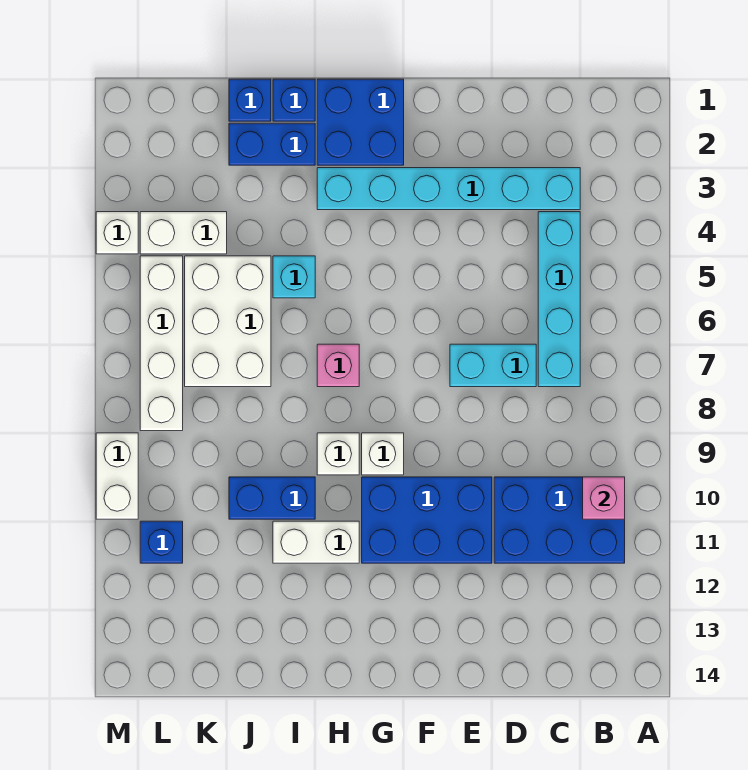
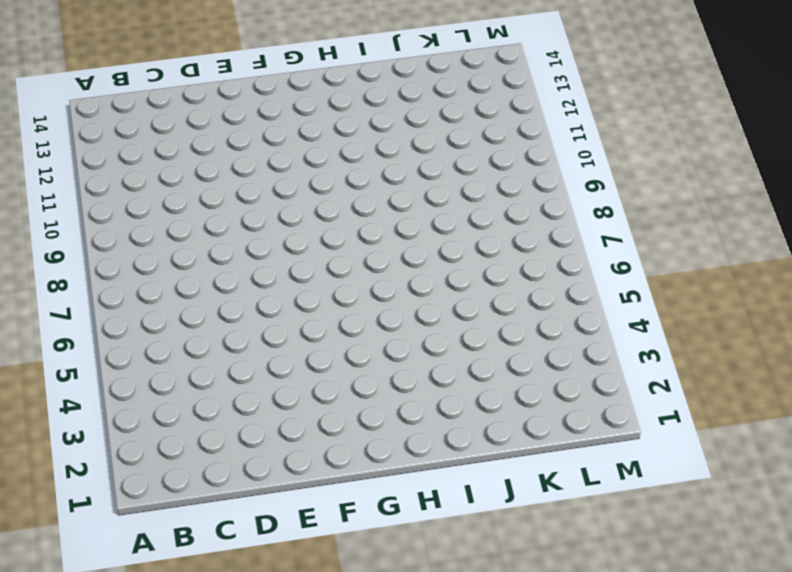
none -> blue 2x3 brick [494,477,625,563]
none -> cyan 1x6 brick [317,168,580,210]
none -> cyan 1x4 brick [538,212,580,387]

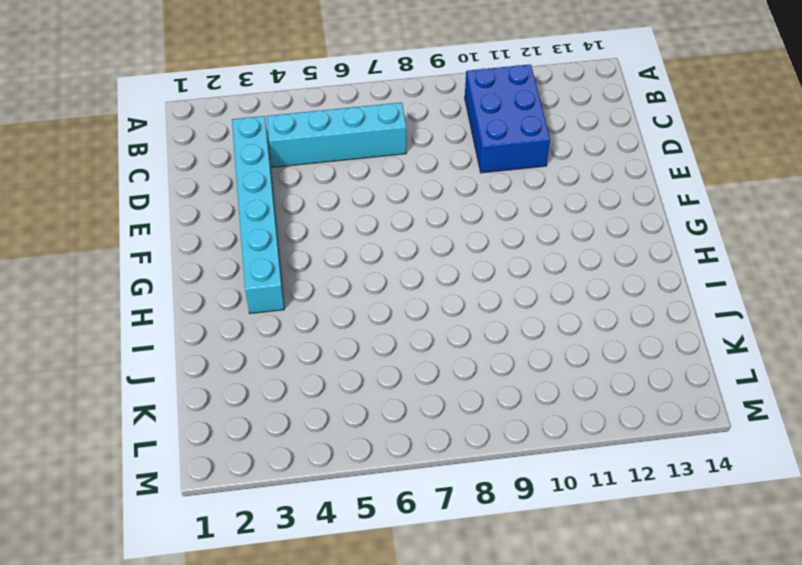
none -> cyan 1x2 brick [450,344,536,387]
none -> blue 2x3 brick [362,477,492,563]
none -> blue 2x2 brick [317,79,404,165]

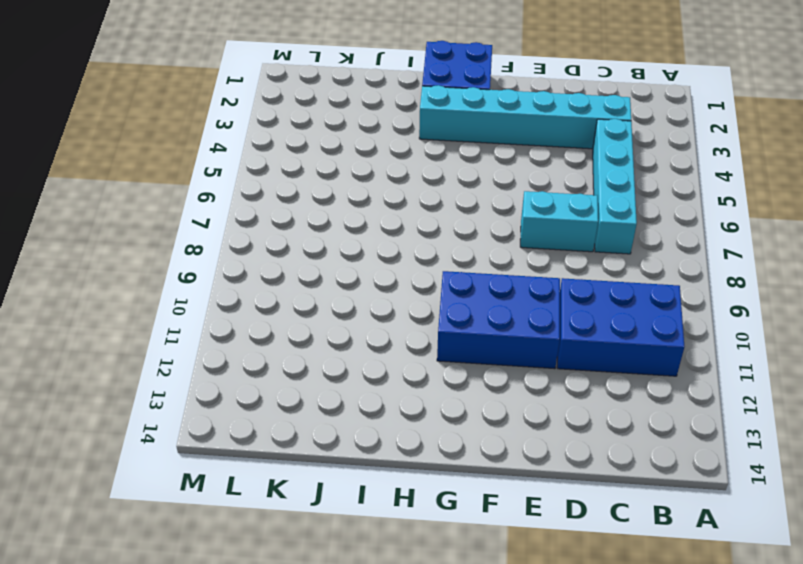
none -> white 1x1 brick [362,433,404,475]
none -> pink 1x1 brick [317,344,359,387]
none -> white 1x1 brick [317,433,359,475]

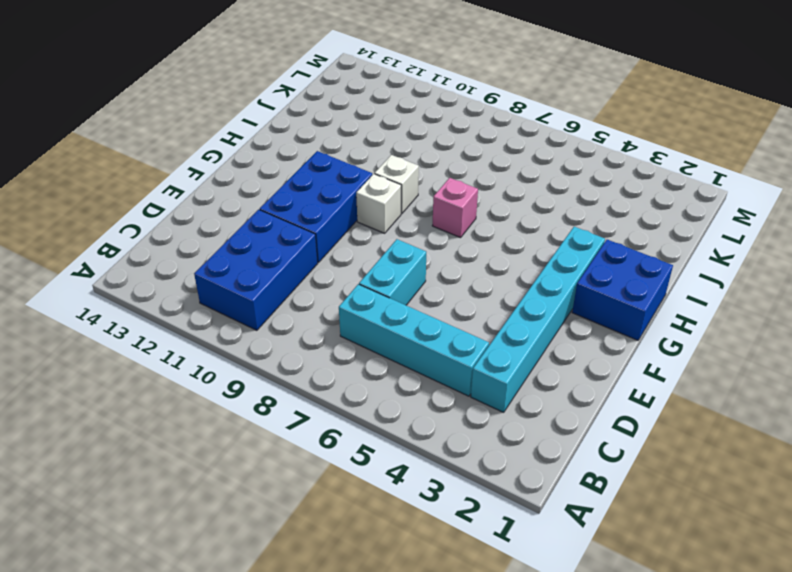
none -> white 1x2 brick [273,521,359,563]
none -> blue 1x1 brick [273,79,315,121]
none -> blue 1x2 brick [229,123,315,165]

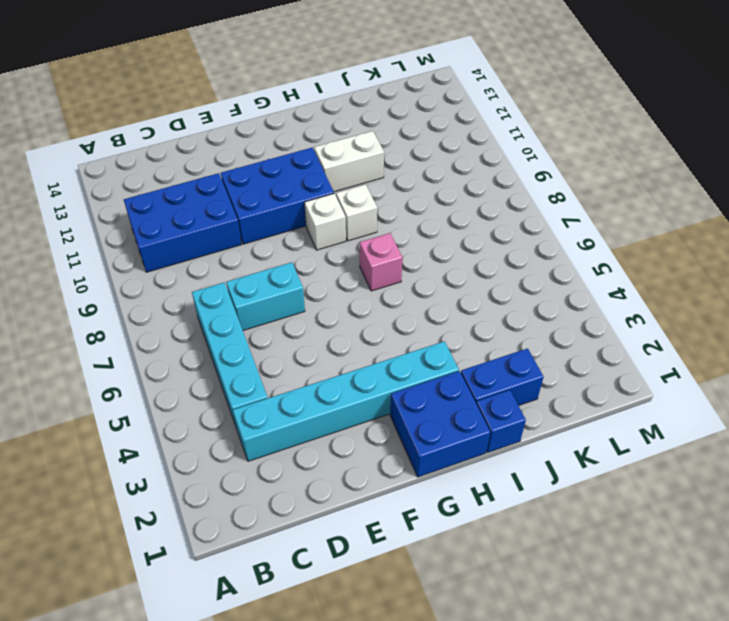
none -> cyan 1x1 brick [273,256,315,298]
none -> blue 1x2 brick [229,477,315,519]
none -> blue 1x1 brick [229,79,271,121]

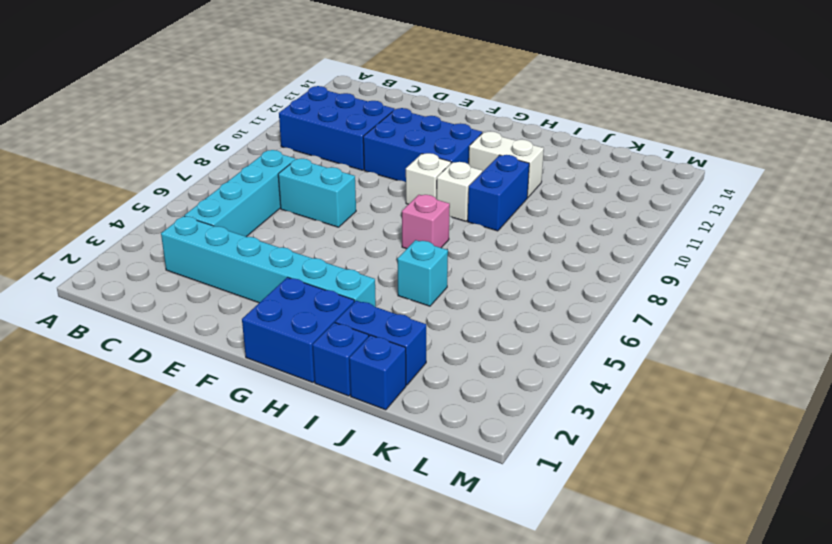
blue 1x2 brick [468,155,529,231] -> blue 1x2 brick turned to [229,477,315,519]
none -> white 2x3 brick [185,256,271,387]
none -> white 1x2 brick [140,212,227,254]
none -> white 1x4 brick [140,256,183,431]

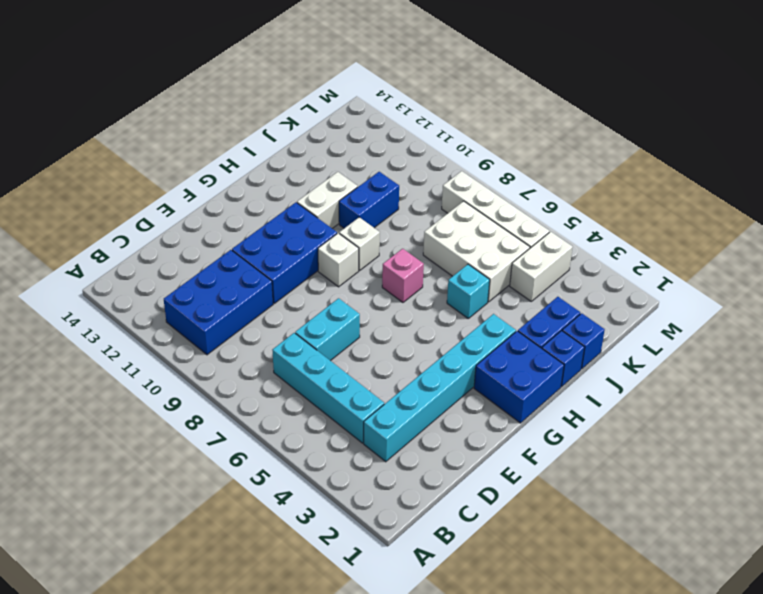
none -> blue 1x1 brick [140,521,183,563]
none -> white 1x1 brick [96,212,138,254]
none -> white 1x2 brick [96,433,138,519]

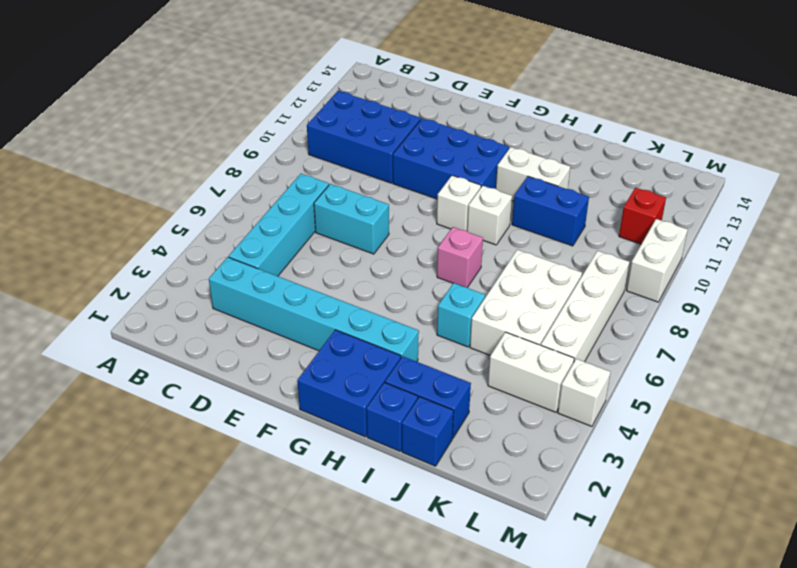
red 1x1 brick [619,188,666,244] -> blue 1x1 brick [140,521,183,563]
none -> pink 1x1 brick [583,477,625,519]

